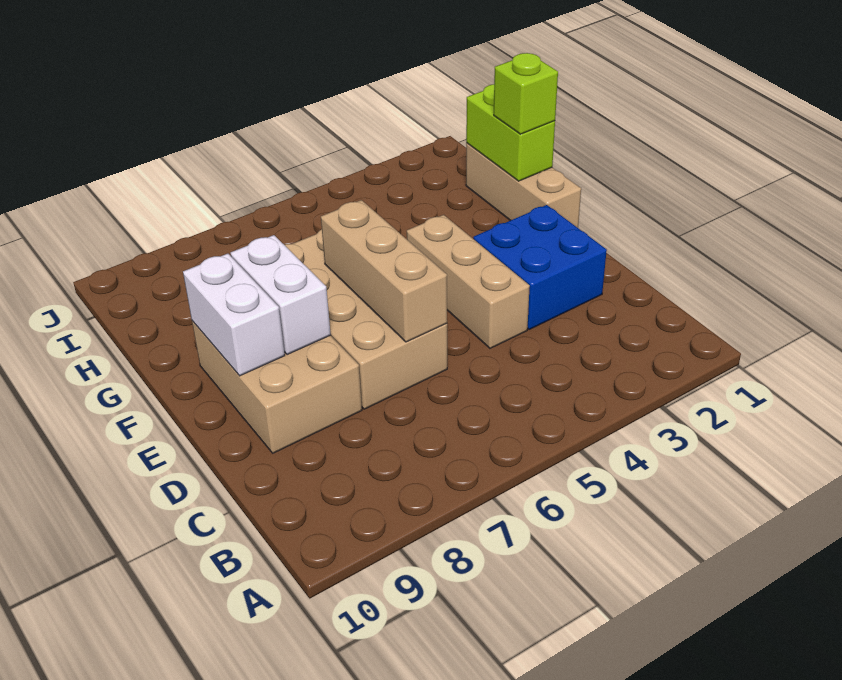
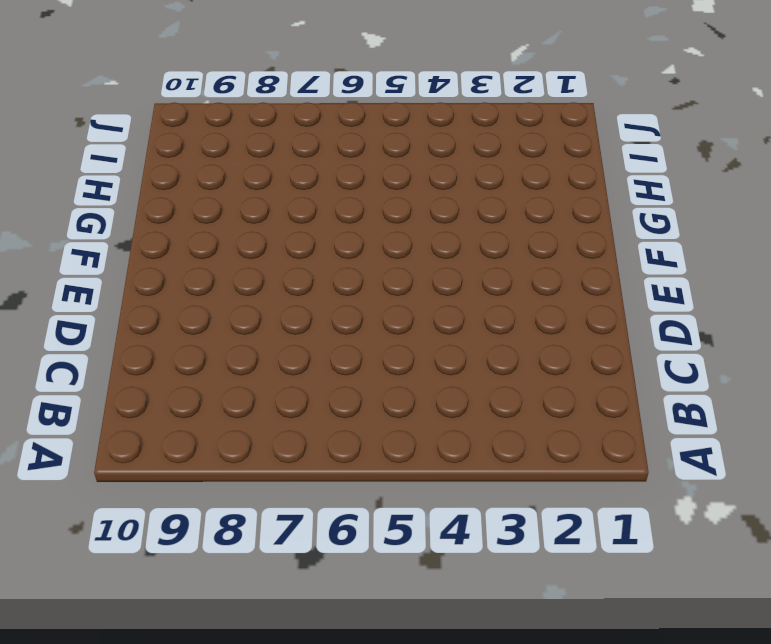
none -> blue 2x2 brick [473,205,607,329]
none -> tan 1x3 brick [407,215,530,348]

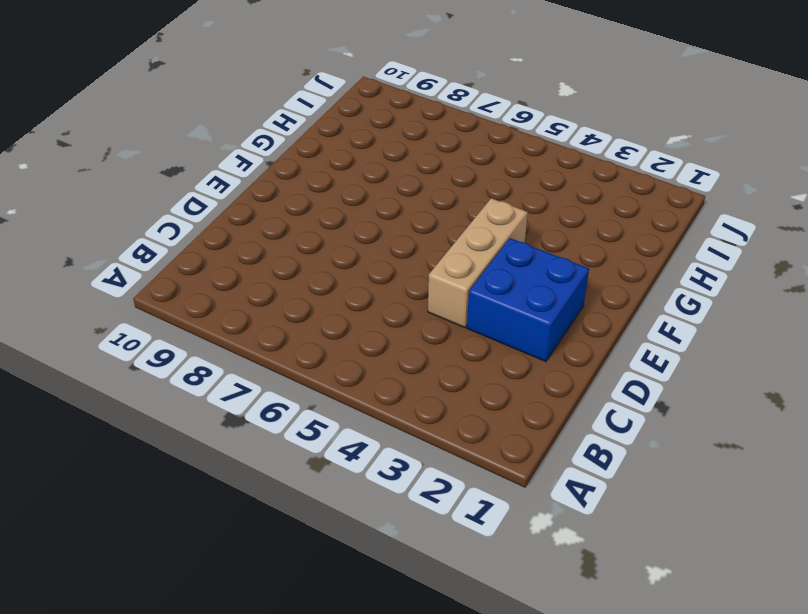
none -> tan 2x4 brick [285,229,447,409]
none -> tan 2x3 brick [192,321,362,453]

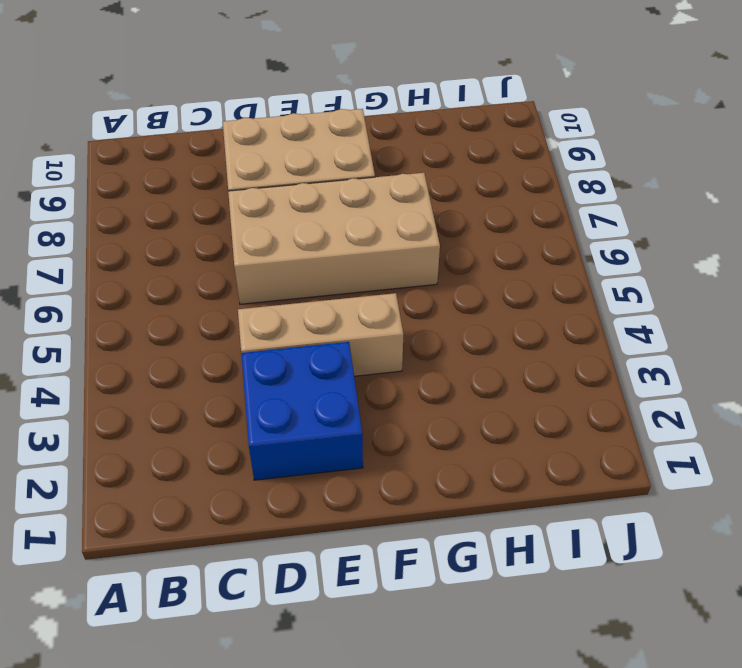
none -> tan 1x3 brick [466,143,581,228]
none -> tan 1x3 brick [321,200,447,342]

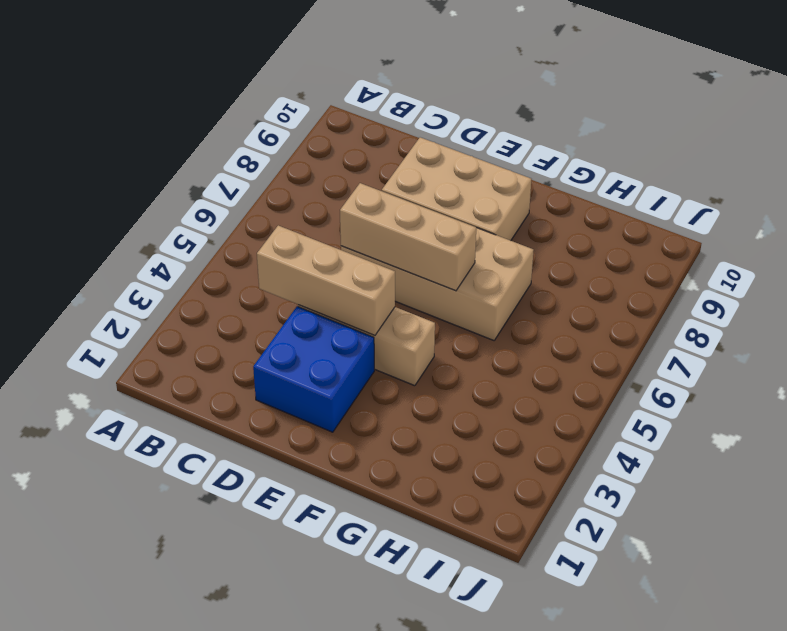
tan 1x3 brick [257,225,395,335] -> tan 1x3 brick moved to [466,143,581,228]
none -> white 1x2 brick [231,235,331,355]
none -> white 1x2 brick [183,254,285,376]

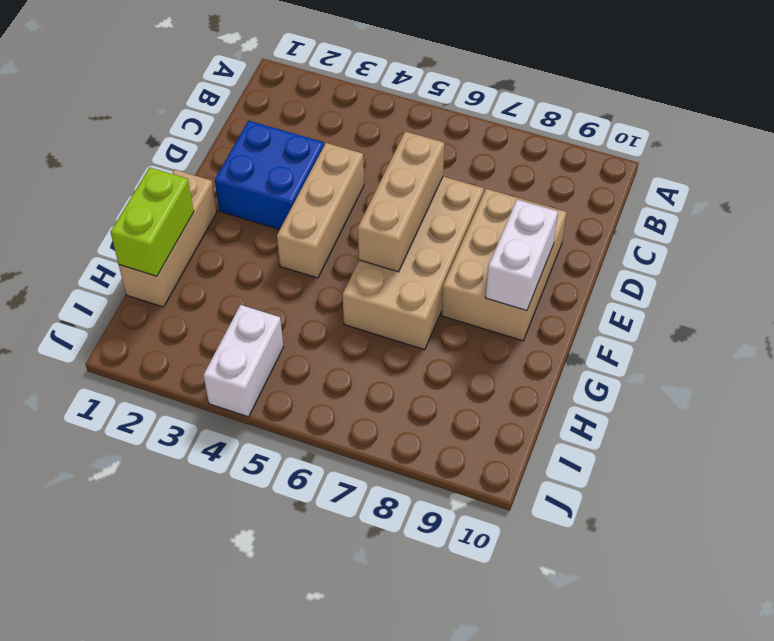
white 1x2 brick [203,305,283,417] -> white 1x2 brick moved to [231,235,331,355]
none -> lime 1x1 brick [494,53,558,134]

